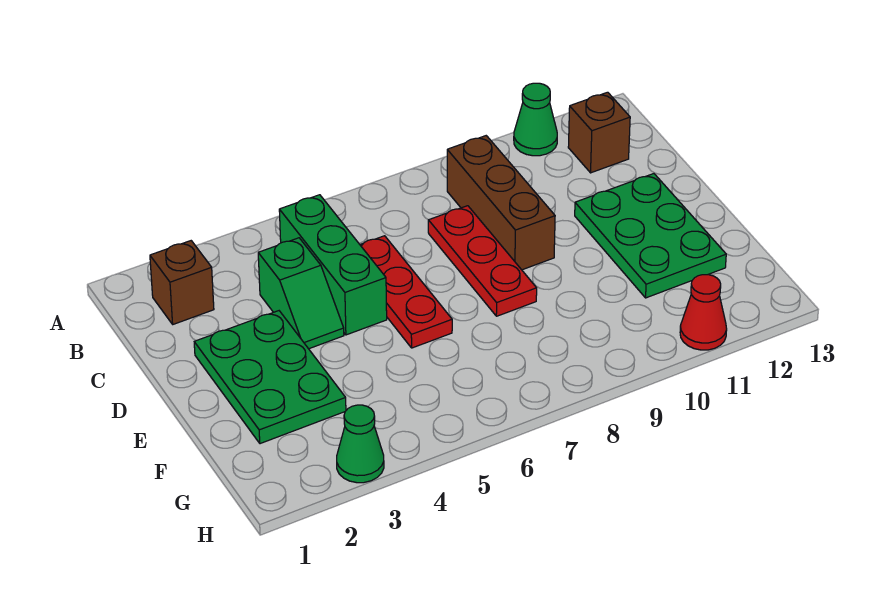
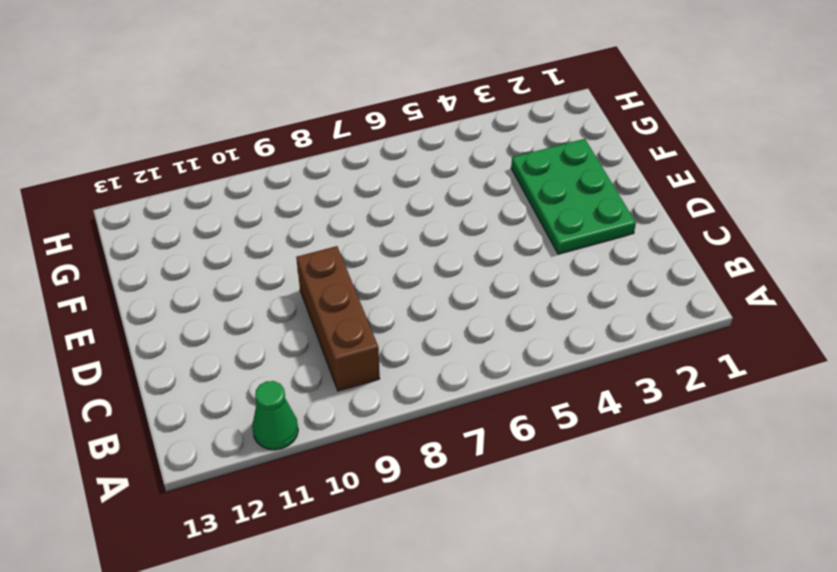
none -> brown 1x1 brick [150,241,214,324]
none -> green 1x3 brick [279,195,387,335]
none -> brown 1x1 brick [568,92,630,173]

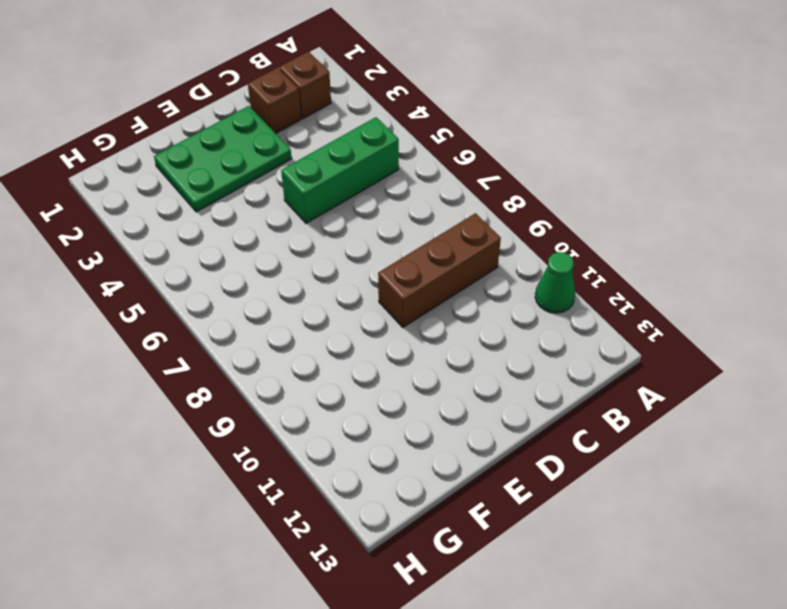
brown 1x1 brick [248,68,301,133] -> brown 1x1 brick moved to [568,92,630,173]
none -> green 1x2 slope [258,238,344,349]
none -> red 1x3 plate [360,236,452,348]
none -> red 1x3 plate [428,206,537,316]

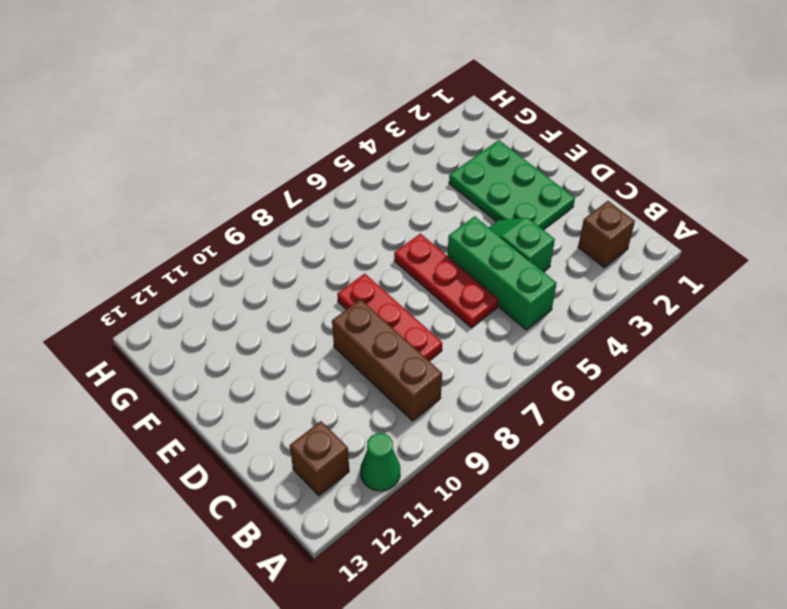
none -> green 2x3 plate [575,174,726,298]
none -> green 1x1 cone [337,405,384,483]
none -> red 1x1 cone [680,275,727,350]

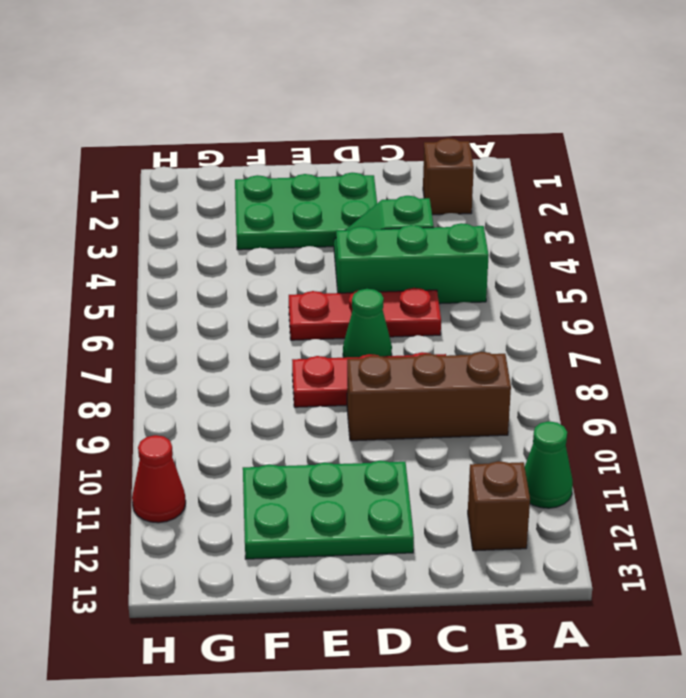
green 1x1 cone [343,289,392,358] -> green 1x1 cone moved to [337,405,384,483]

